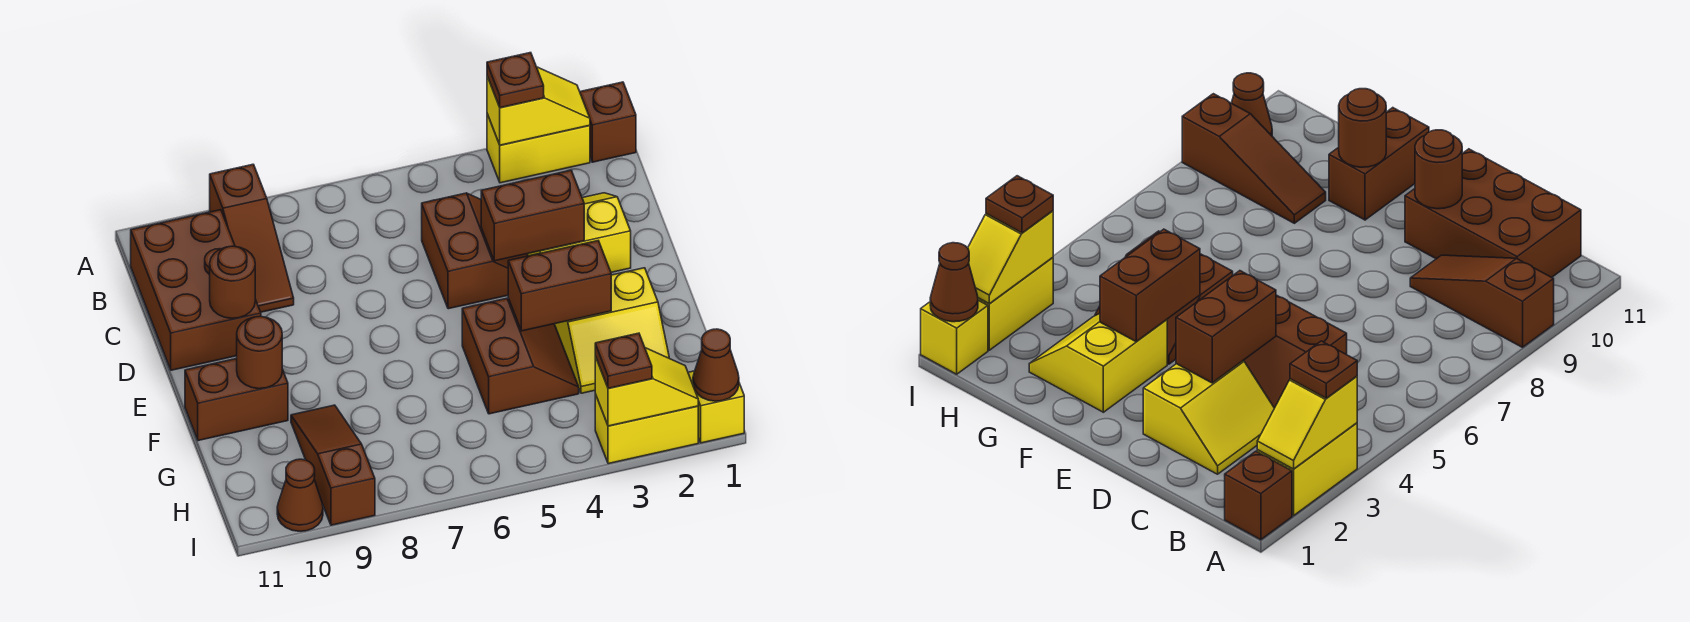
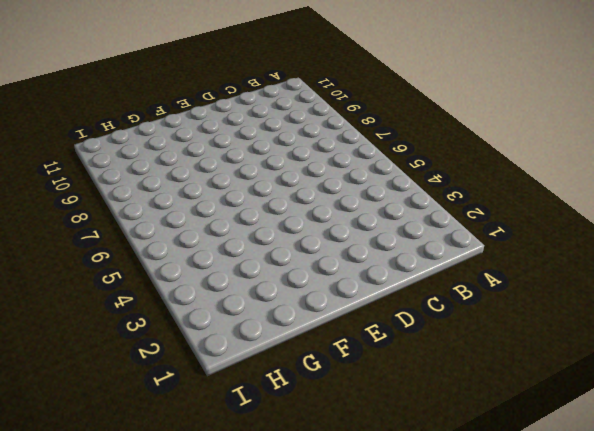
none -> brown 1x1 brick [580,82,636,162]
none -> yellow 1x2 brick [487,114,590,183]
none -> brown 1x3 slope [210,164,294,312]

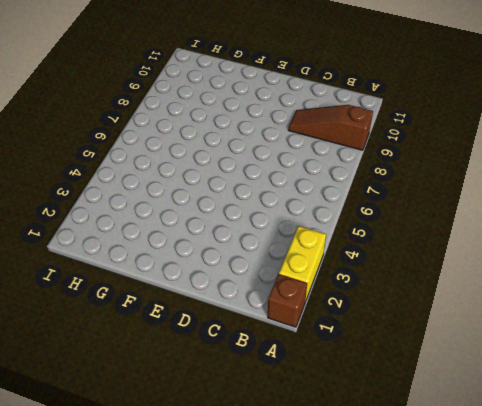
none -> brown 2x3 brick [131,210,261,370]
none -> yellow 2x2 slope [528,193,631,272]
none -> brown 2x2 slope [422,193,528,309]

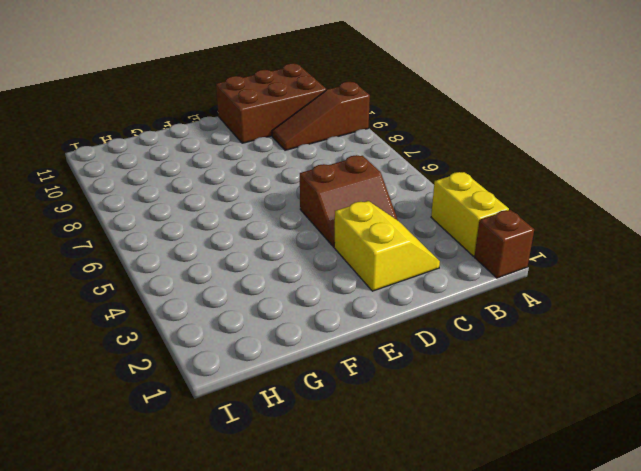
none -> yellow 2x2 slope [555,268,669,393]
none -> brown 2x2 slope [462,298,579,414]
none -> brown 1x2 brick [185,359,288,441]

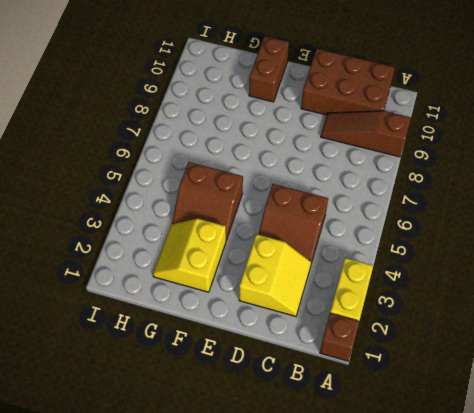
none -> brown 1x3 slope [291,405,375,525]
none -> yellow 1x1 brick [688,371,744,443]
none -> yellow 1x2 brick [595,394,698,464]

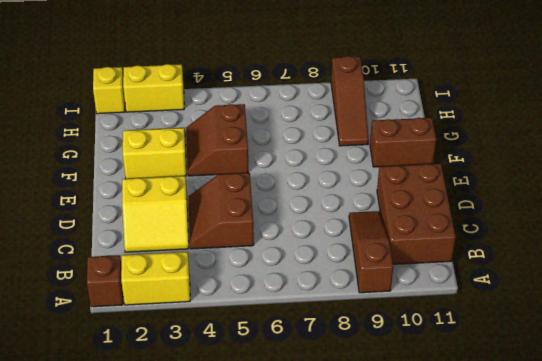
none -> brown 1x1 cone [277,459,323,531]
none -> yellow 1x2 slope [487,67,590,145]
none -> brown 1x2 brick [481,170,584,261]

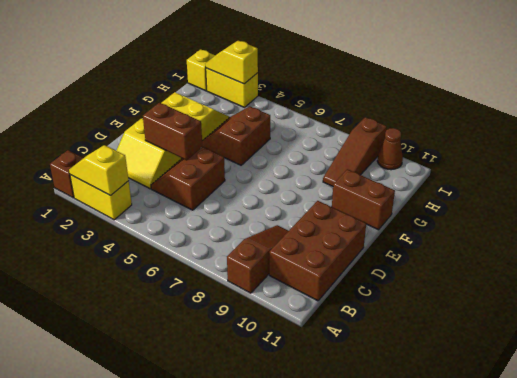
none -> brown 1x1 round brick [210,246,255,318]
none -> brown 1x2 brick [508,241,611,331]
none -> brown 1x1 round brick [237,316,282,389]

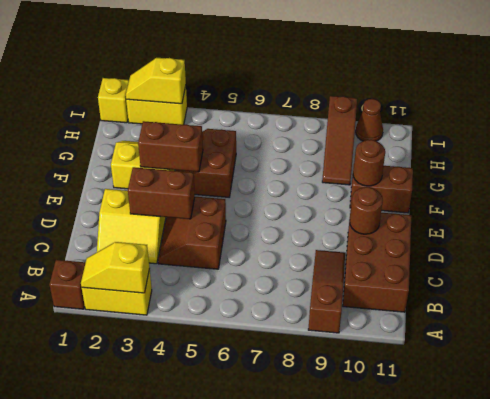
none -> brown 1x1 cone [693,329,739,401]
none -> brown 1x1 plate [487,53,544,108]
none -> brown 1x1 plate [595,333,652,388]

